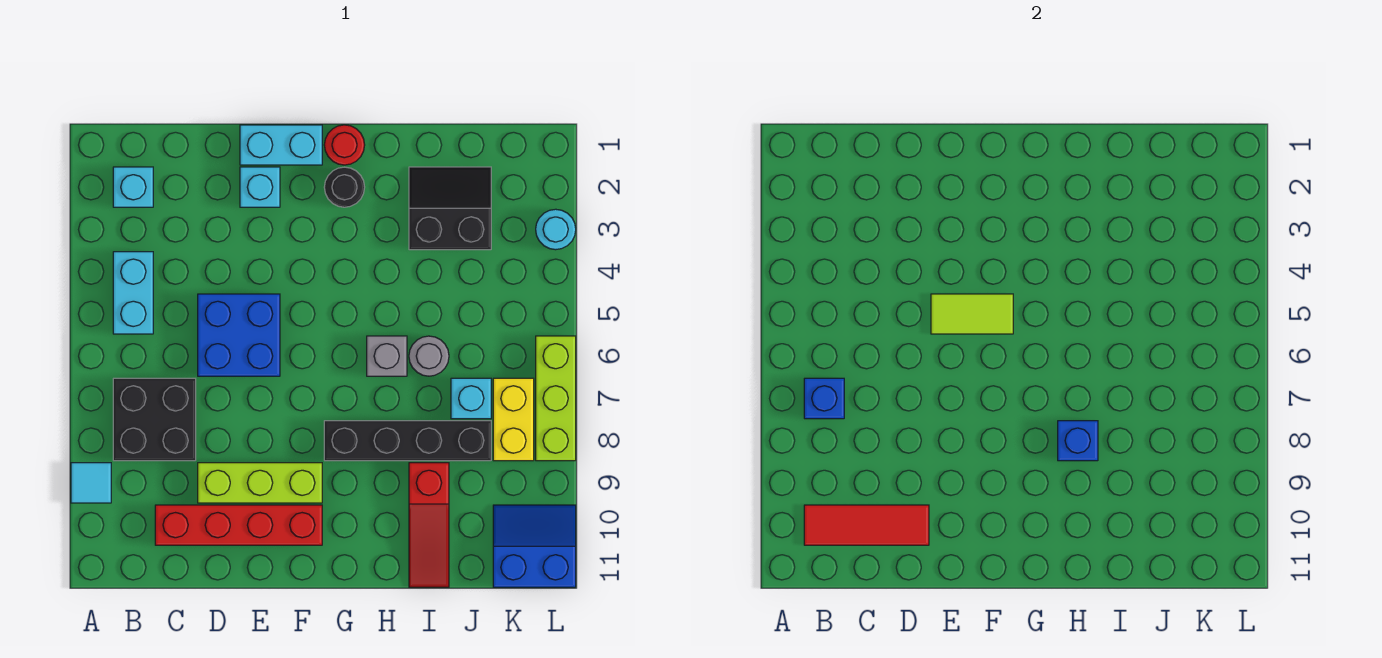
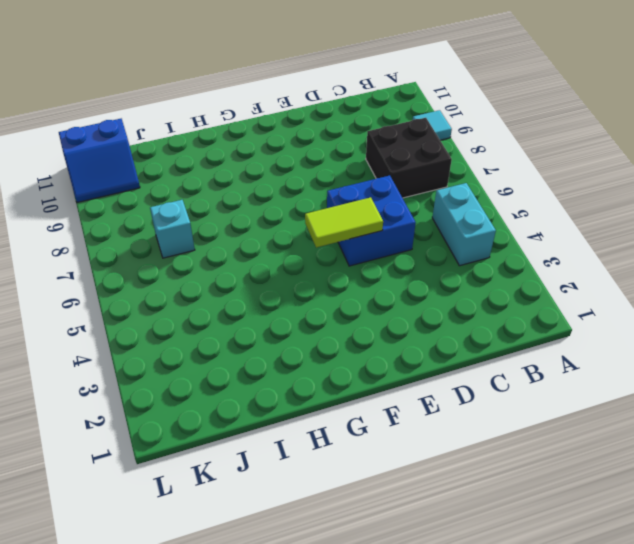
none -> cyan 1x1 brick [113,167,153,207]
none -> red 1x4 brick [155,505,322,545]
none -> lime 1x3 brick [198,463,322,503]

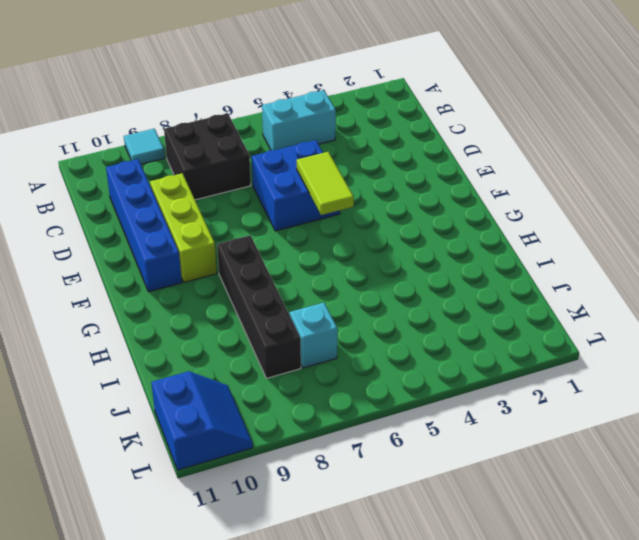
blue 1x4 brick [106,159,182,292] -> red 1x4 brick [155,505,322,545]
none -> cyan 1x1 brick [113,167,153,207]
none -> cyan 1x2 brick [240,125,322,165]
none -> cyan 1x1 brick [240,167,280,207]

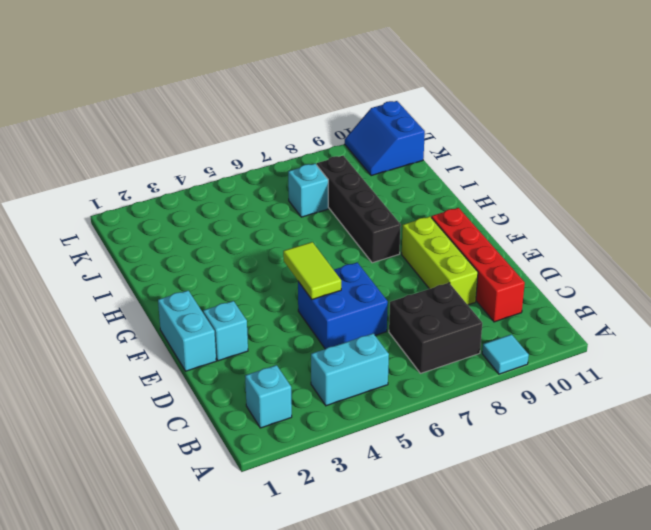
none -> red 1x1 round brick [324,125,365,165]
none -> black 1x1 round brick [324,167,365,207]
none -> grey 1x1 brick [367,336,407,376]

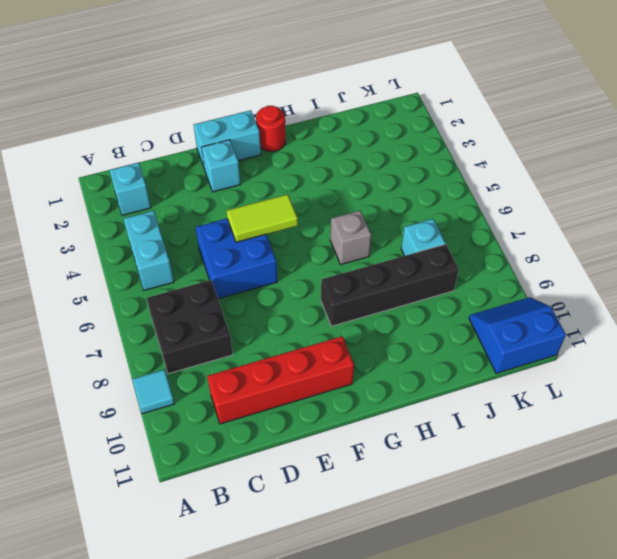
none -> lime 1x3 brick [198,463,322,503]
none -> black 1x1 round brick [324,167,365,207]
none -> black 2x2 slope [409,167,491,250]

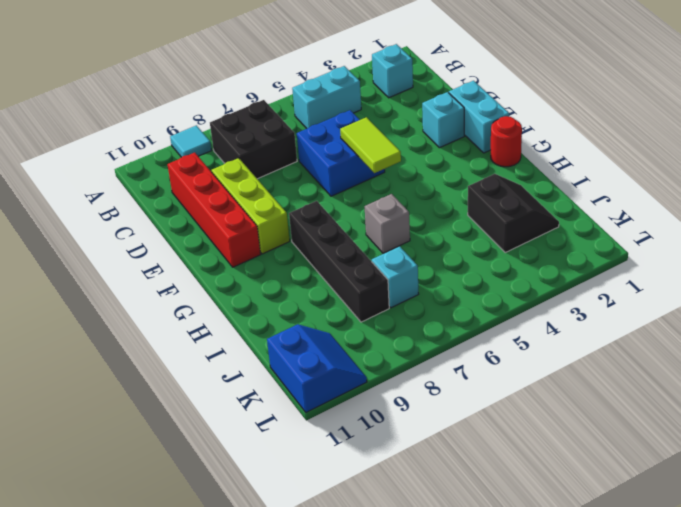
none -> black 1x1 round brick [324,167,365,207]
none -> grey 1x1 round brick [409,336,449,376]
none -> red 1x3 slope [409,463,449,587]

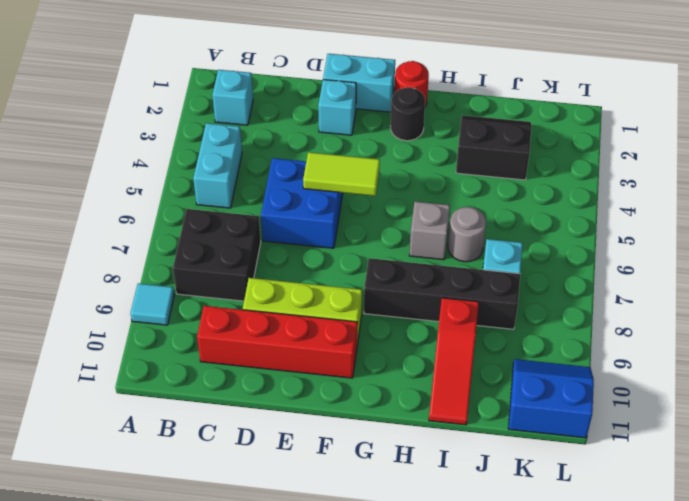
none -> yellow 1x2 brick [493,378,534,461]
none -> cyan 1x1 round brick [536,209,576,250]
none -> lime 1x3 brick [536,336,576,461]

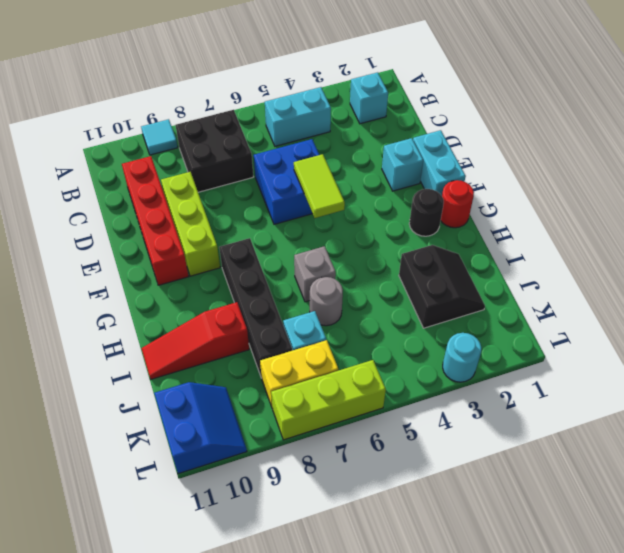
none -> blue 1x1 brick [804,378,844,419]
none -> red 1x3 tile [804,505,929,545]
none -> blue 1x1 brick [1058,421,1098,461]

